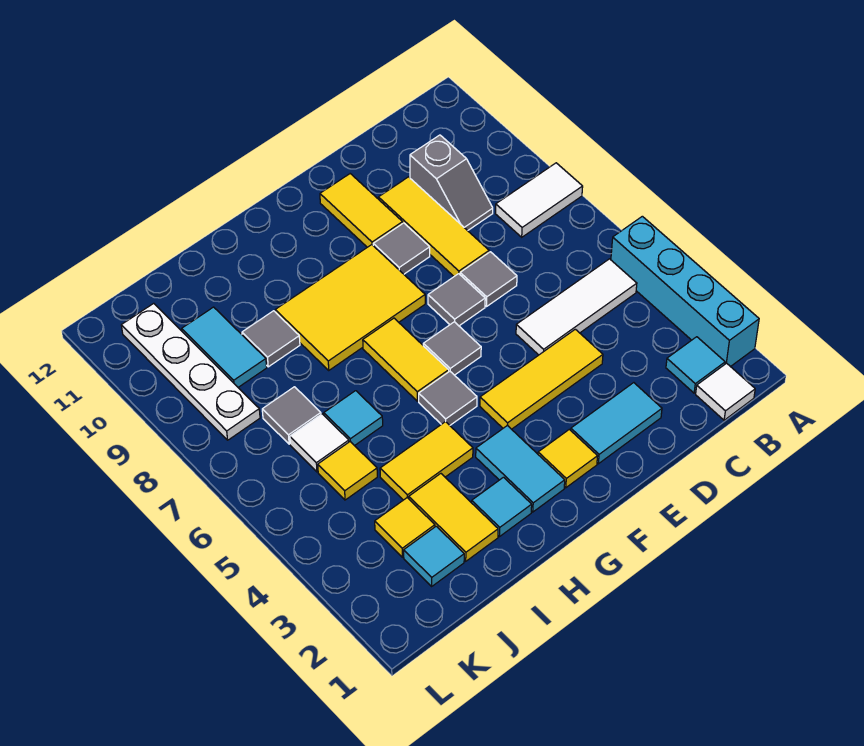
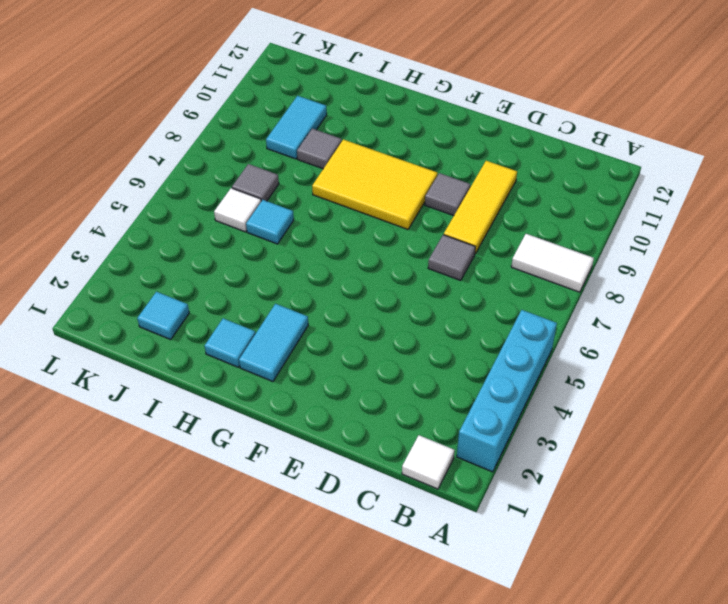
none -> cyan 1x1 tile [666,337,725,393]
none -> white 1x3 tile [516,259,637,355]
none -> grey 1x2 slope [410,135,493,231]
none -> cyan 1x2 tile [571,383,662,464]

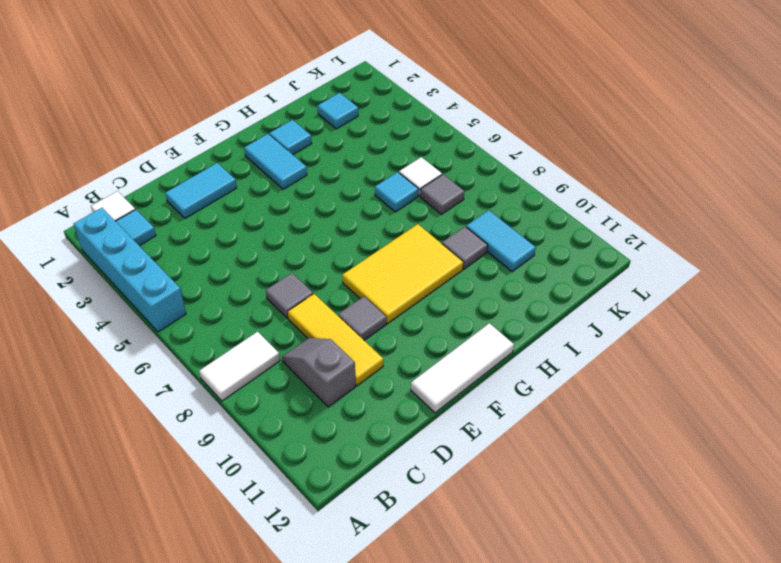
white 1x3 tile [411,323,514,413] -> white 1x3 tile moved to [516,259,637,355]
none -> yellow 1x3 tile [480,329,603,429]
none -> grey 1x1 tile [428,274,485,326]
none -> yellow 1x2 tile [320,174,403,247]
none -> yellow 1x1 tile [538,429,598,488]

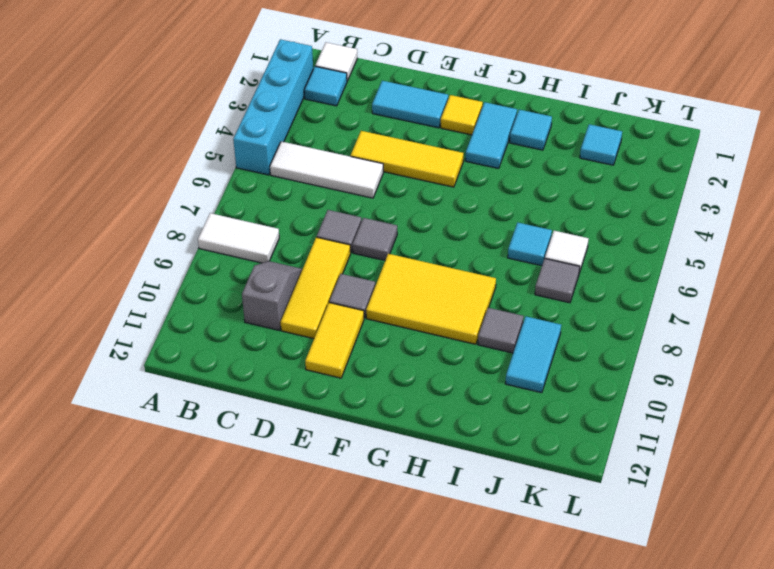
none -> grey 1x1 tile [423,322,481,375]
none -> grey 1x1 tile [419,371,477,425]
none -> yellow 1x2 tile [363,318,449,401]
none -> yellow 1x2 tile [380,422,473,500]

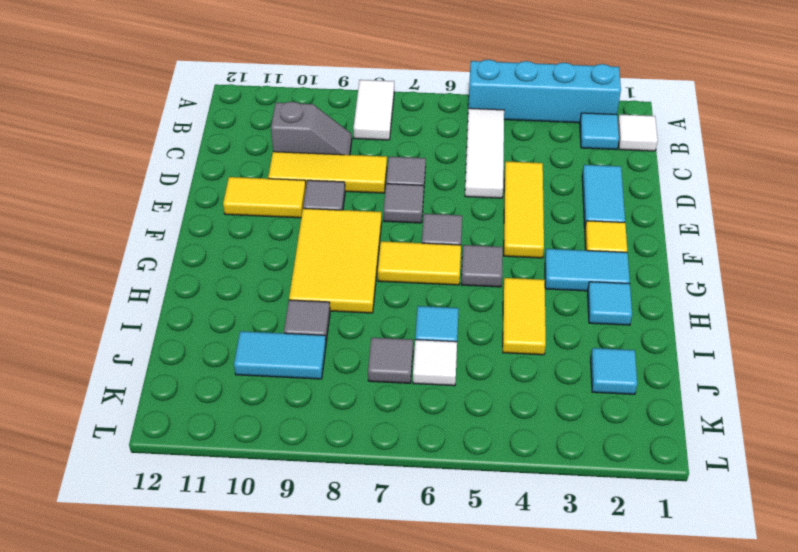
none -> yellow 1x2 tile [409,474,498,561]
none -> yellow 1x1 tile [375,498,435,557]
none -> yellow 1x1 tile [318,442,377,500]
none -> white 1x4 plate [121,303,260,440]

